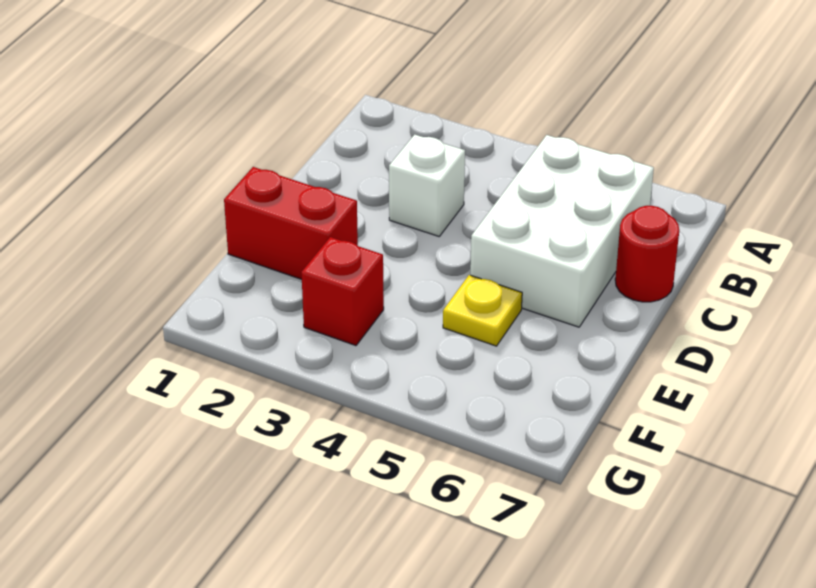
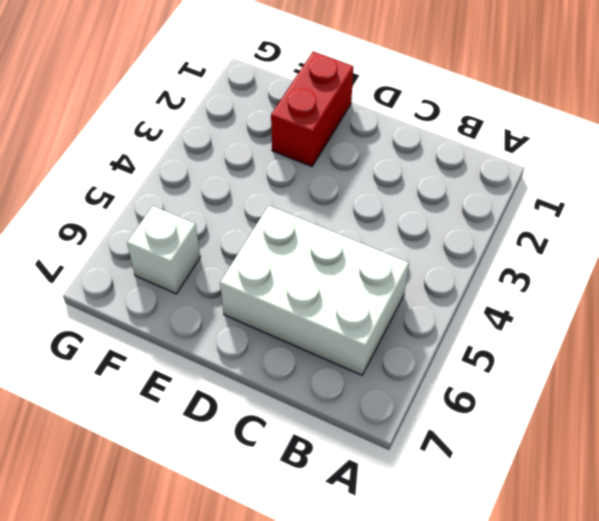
white 1x1 brick [127,206,200,294] -> white 1x1 brick moved to [389,134,465,236]
none -> red 1x1 round brick [615,206,679,302]
none -> yellow 1x1 plate [443,275,522,346]

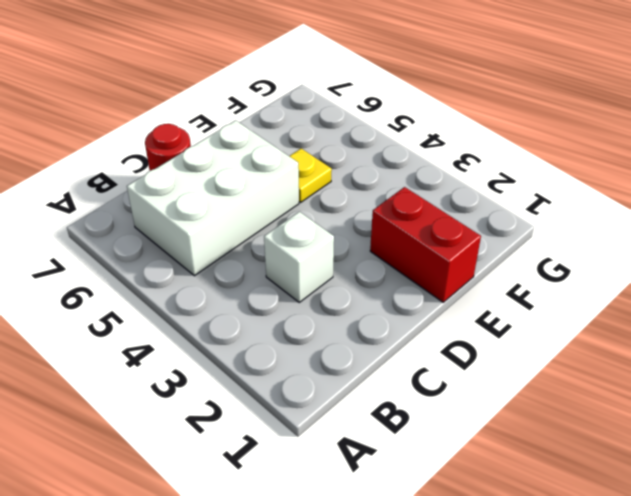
none -> red 1x1 brick [301,237,384,346]

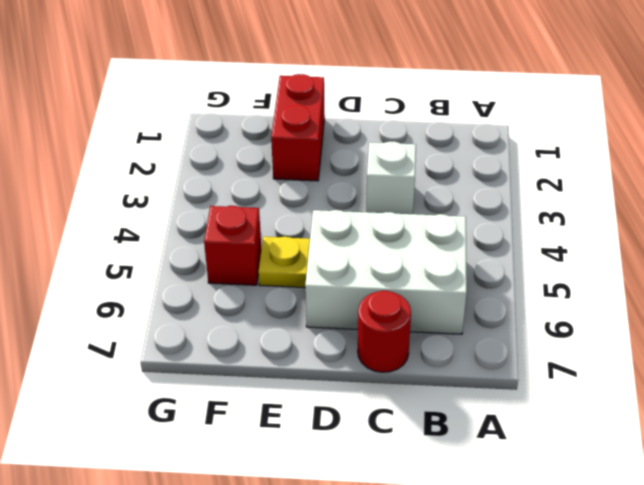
red 1x1 brick [204,206,261,285] -> red 1x1 brick moved to [301,237,384,346]

